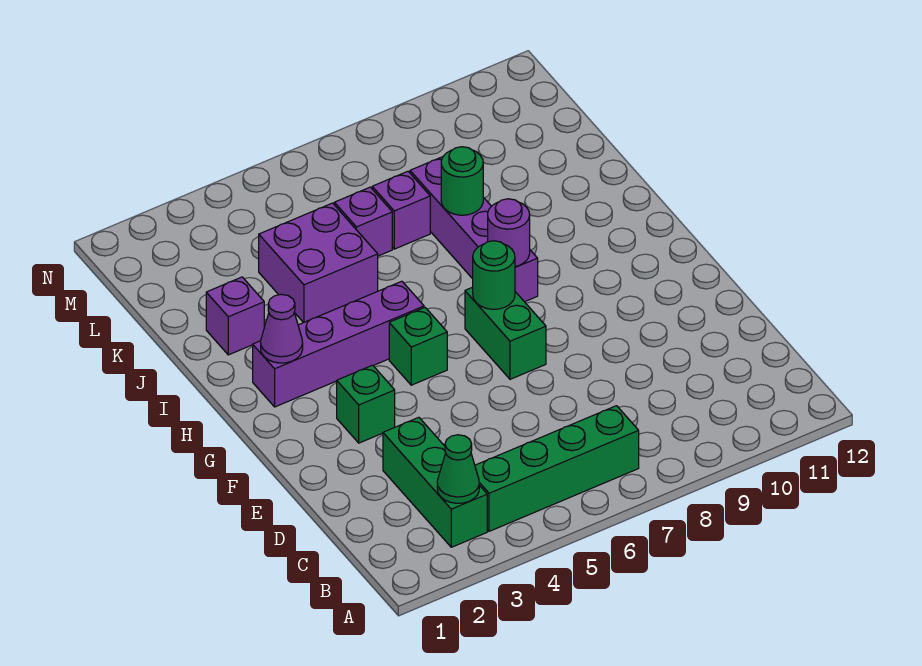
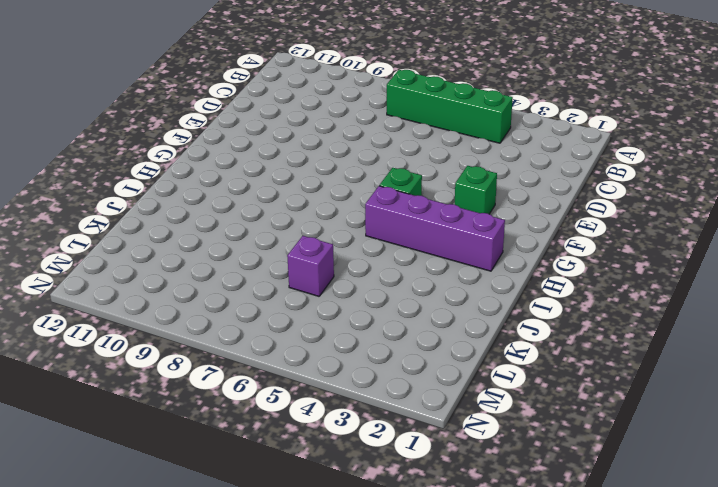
none -> green 1x3 brick [383,417,487,547]
none -> green 1x2 brick [465,287,546,379]
none -> purple 1x4 brick [410,157,538,302]

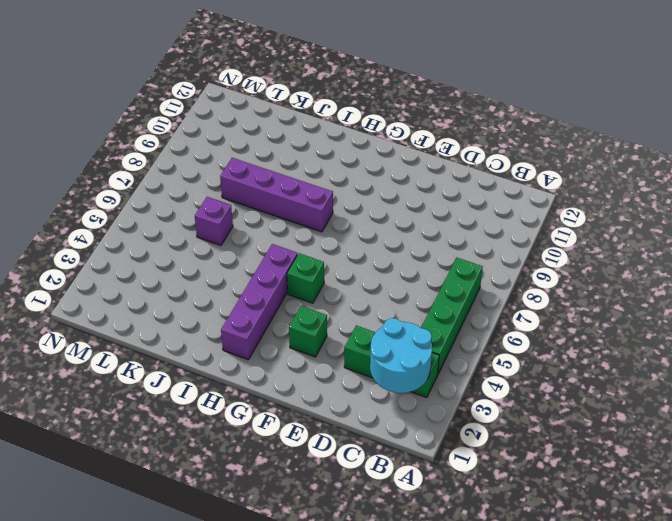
cyan 2x2 round brick [370,318,432,393] -> green 1x1 cone [437,435,479,503]
none -> green 1x2 brick [465,287,546,379]
none -> purple 1x1 brick [206,277,264,355]
none -> purple 2x2 brick [259,203,378,323]

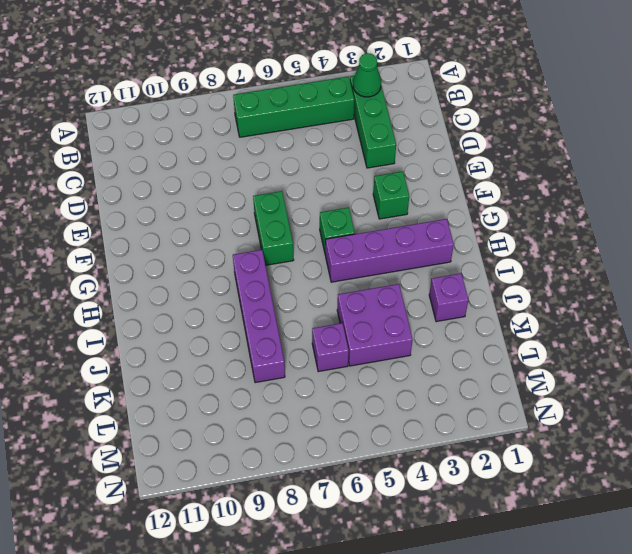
none -> purple 1x1 brick [372,171,430,249]
none -> green 1x1 round brick [473,241,515,309]
none -> purple 1x1 cone [261,294,303,363]

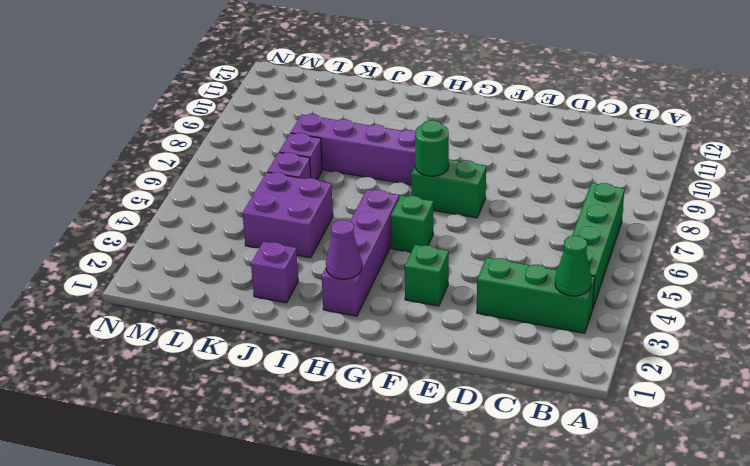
none -> purple 1x1 round brick [488,199,530,266]
none -> green 1x1 round brick [441,147,483,215]

